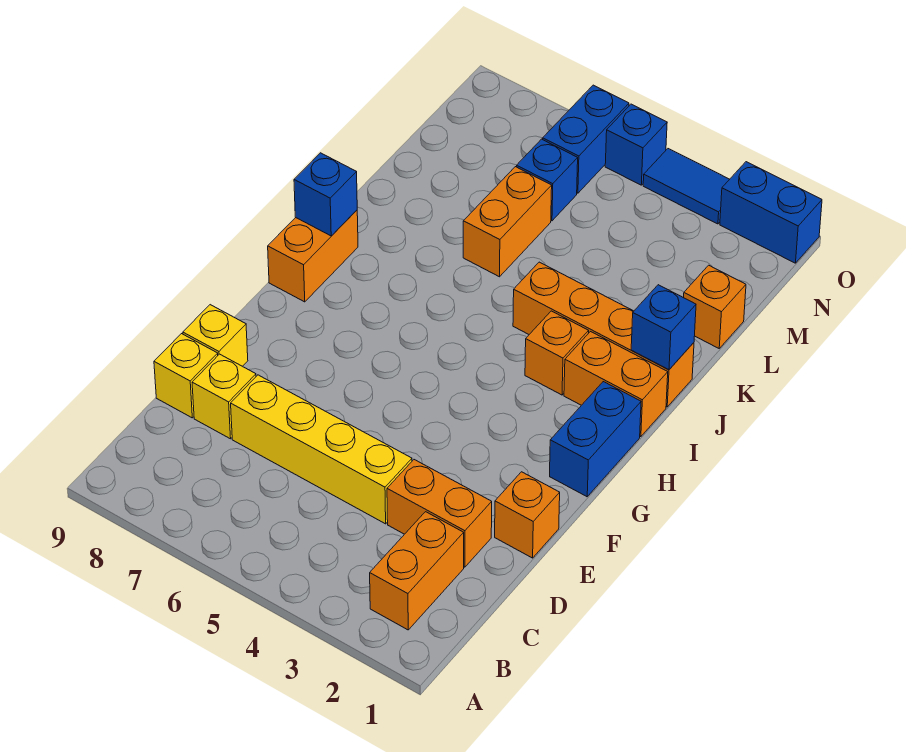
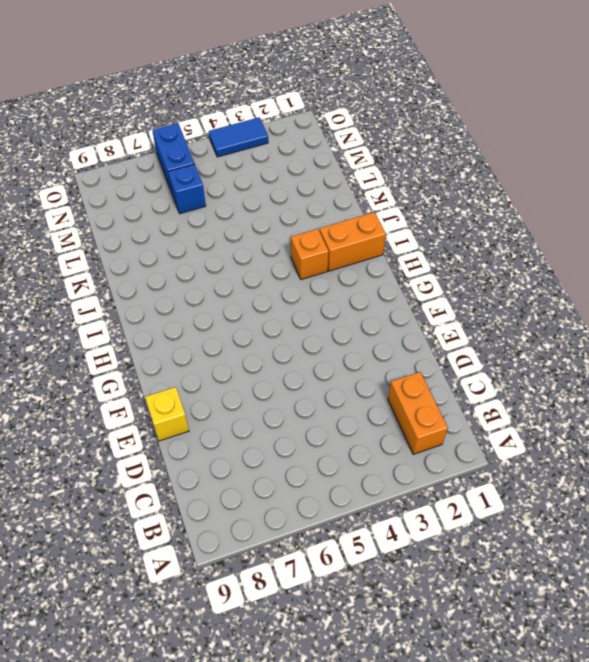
none -> orange 1x2 brick [387,460,492,567]
none -> yellow 1x4 brick [231,375,412,524]
none -> yellow 1x1 brick [192,354,256,439]

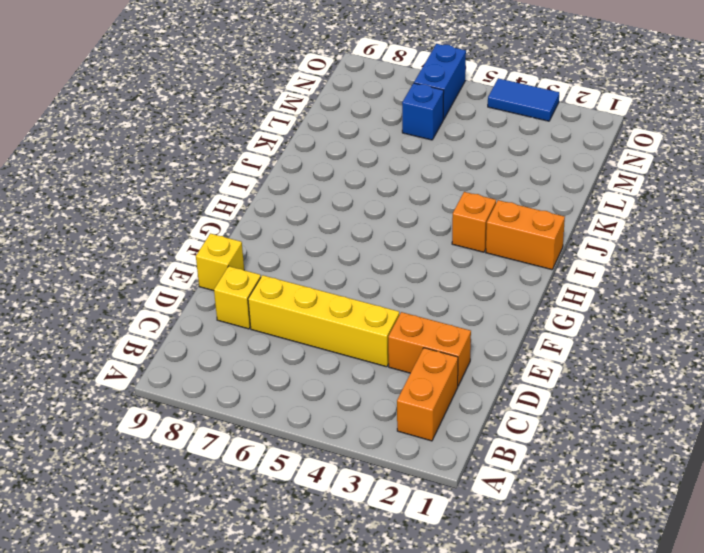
none -> yellow 1x1 brick [154,334,218,418]
none -> orange 1x1 brick [495,472,560,558]
none -> blue 1x2 brick [550,382,641,497]

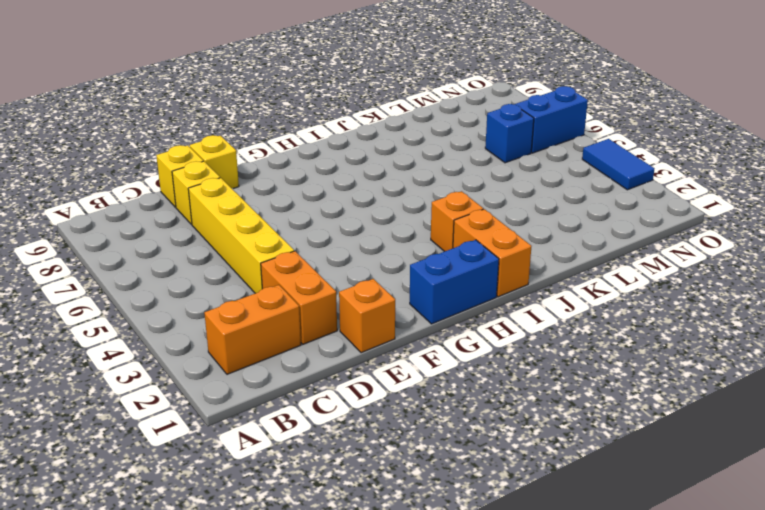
none -> orange 1x2 brick [268,210,358,302]
none -> orange 1x4 brick [513,262,694,407]
none -> orange 1x2 brick [463,167,552,277]

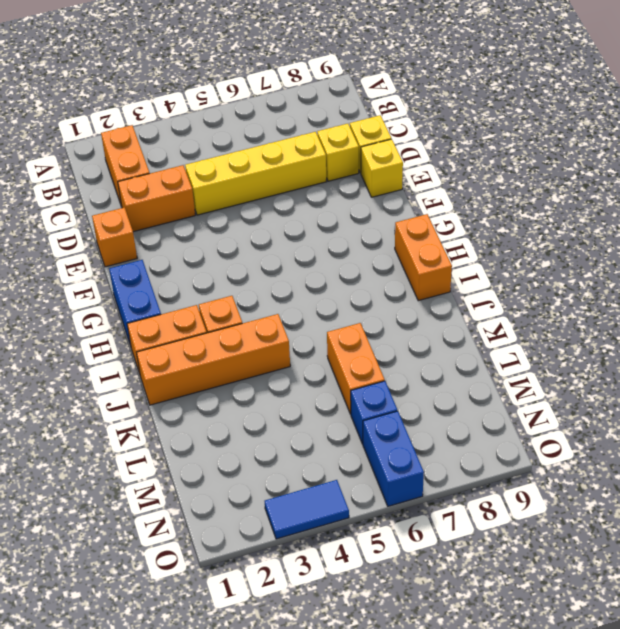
none -> orange 1x1 brick [684,265,746,348]
none -> blue 1x2 brick [720,162,822,263]
none -> blue 1x1 brick [605,104,667,185]

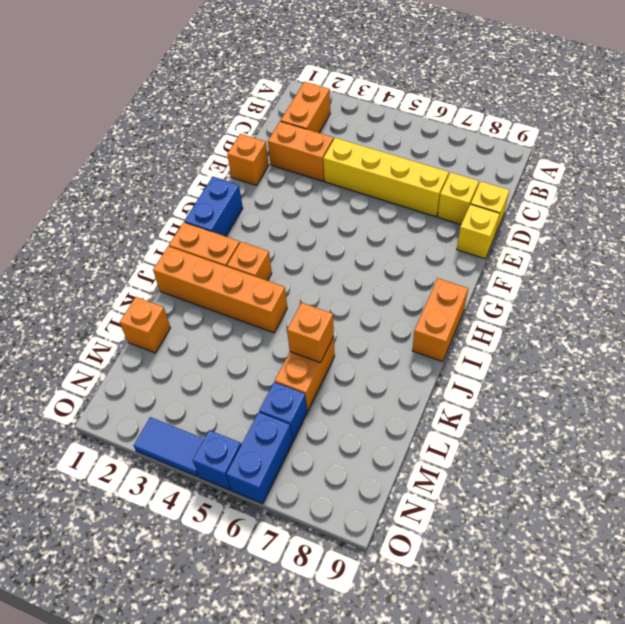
orange 1x1 brick [287,303,334,362] -> none
none -> blue 1x2 brick [720,162,822,263]
none -> blue 1x1 brick [294,153,357,236]
none -> blue 1x1 brick [631,285,696,370]

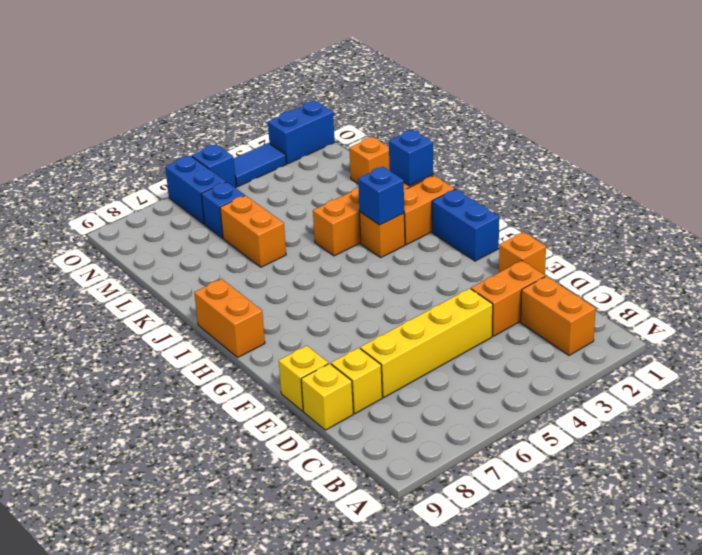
blue 1x1 brick [358,167,404,225] -> blue 1x1 brick moved to [294,153,357,236]

